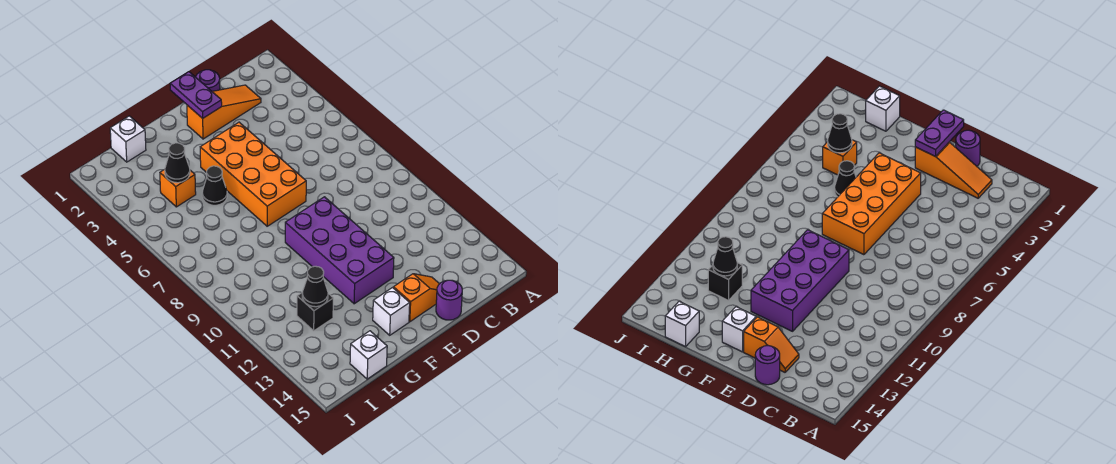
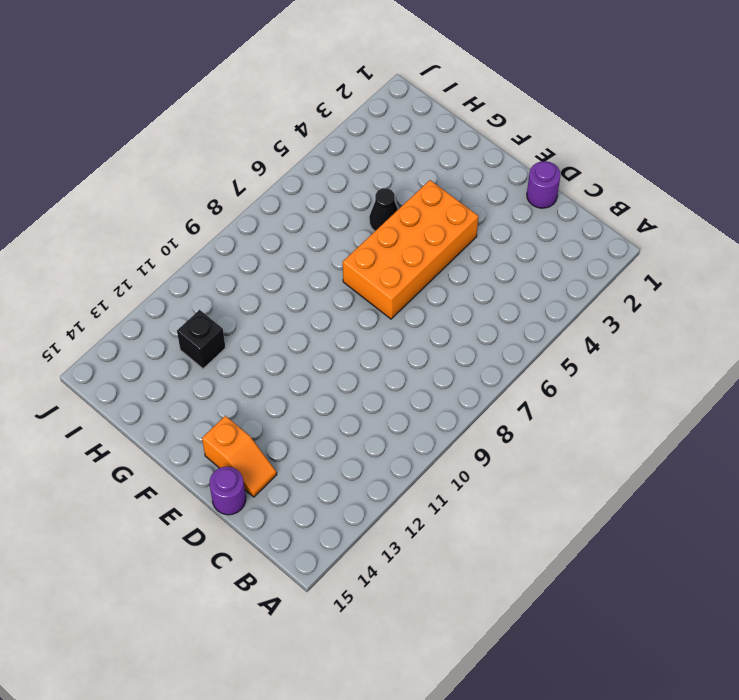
none -> orange 1x3 slope [187,85,261,139]
none -> purple 2x4 brick [285,197,394,304]
none -> white 1x1 brick [373,288,410,335]

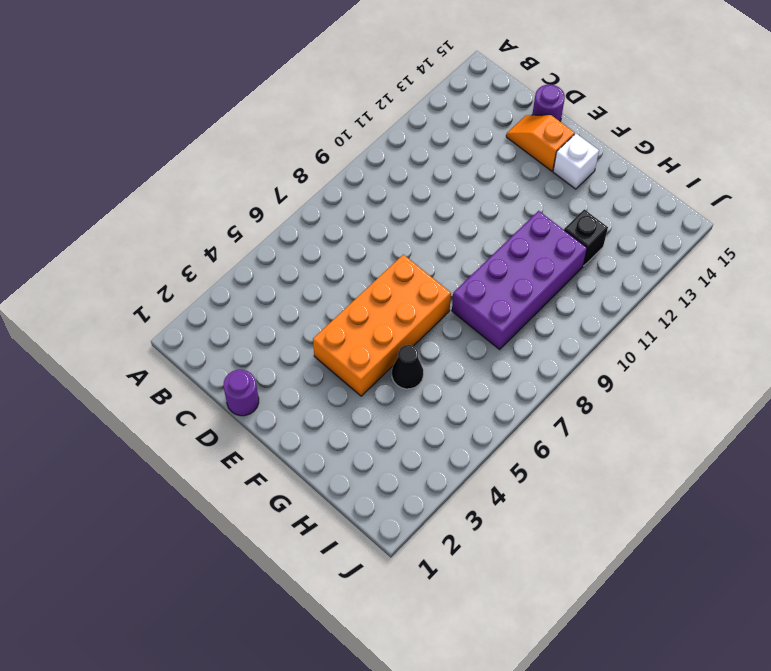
purple 2x4 brick [452,211,587,349] -> purple 2x4 brick moved to [285,197,394,304]
none -> orange 1x3 slope [187,85,261,139]
none -> white 1x1 brick [110,116,146,162]
none -> orange 1x1 brick [160,169,196,207]

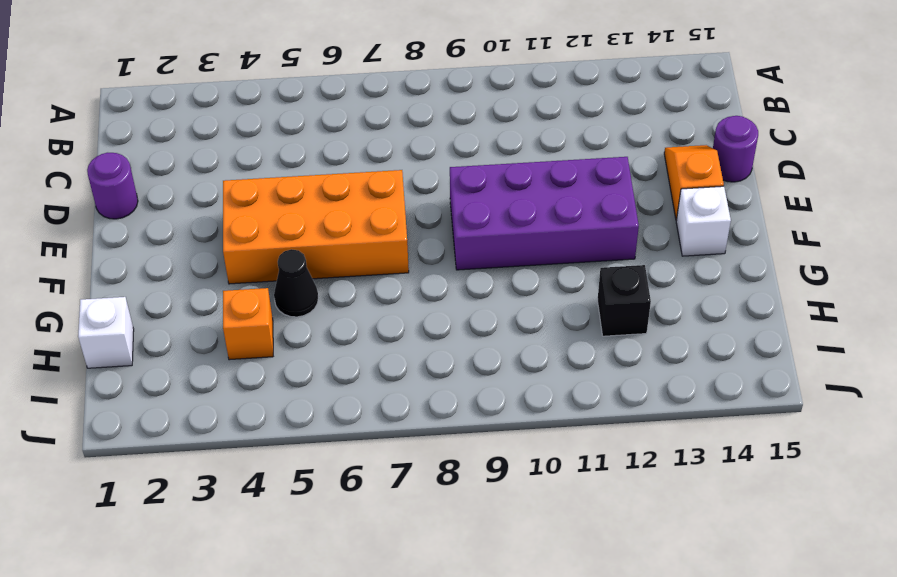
none -> orange 1x3 slope [187,85,261,139]
none -> white 1x1 brick [350,331,387,379]
none -> purple 1x2 plate [170,72,222,118]

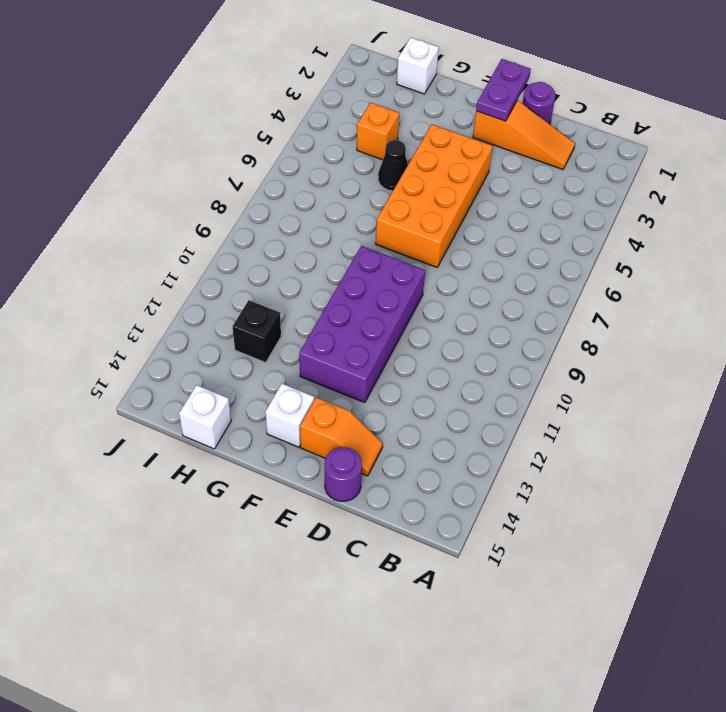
none -> black 1x1 cone [165,143,190,183]
none -> black 1x1 cone [302,266,328,307]

